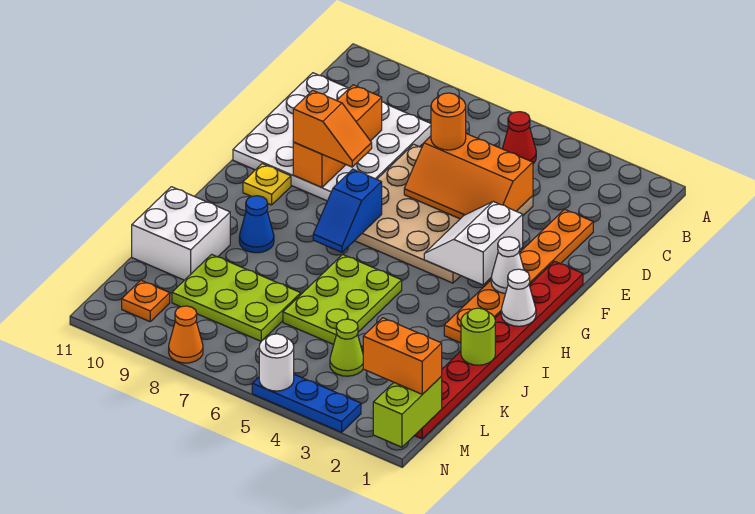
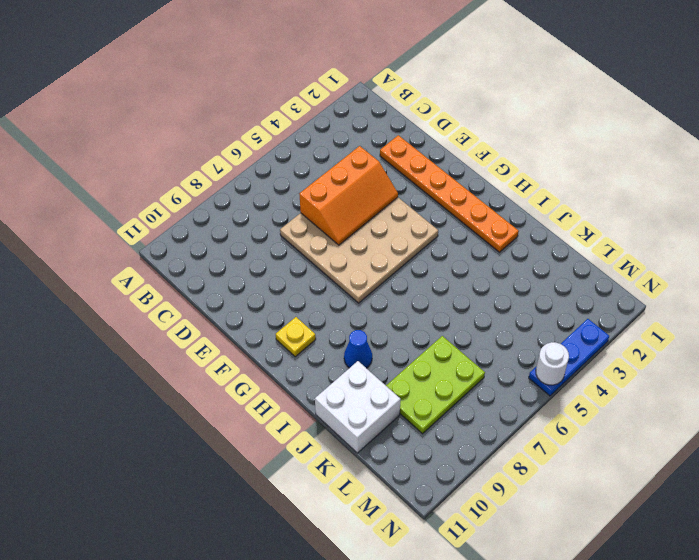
none -> red 1x1 cone [503,112,536,164]
none -> white 4x4 plate [233,73,431,201]
none -> red 1x8 plate [414,261,583,439]

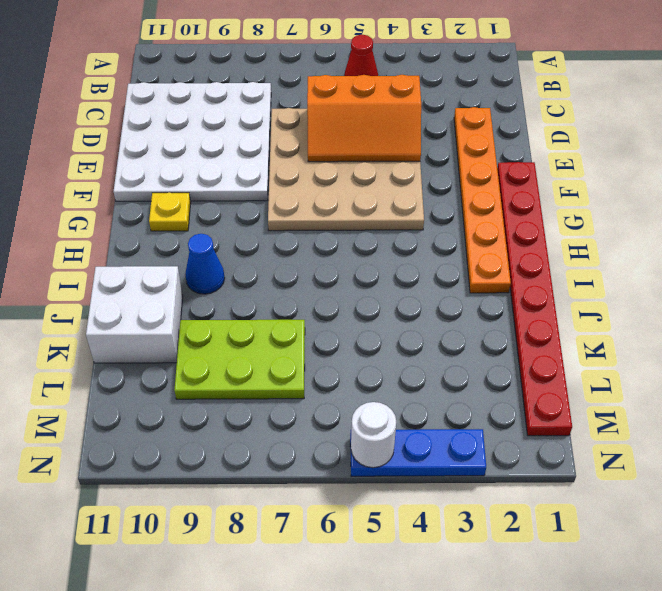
none -> lime 2x3 plate [283,255,402,344]
none -> lime 1x1 cone [330,319,363,376]
none -> orange 1x1 plate [122,280,170,322]

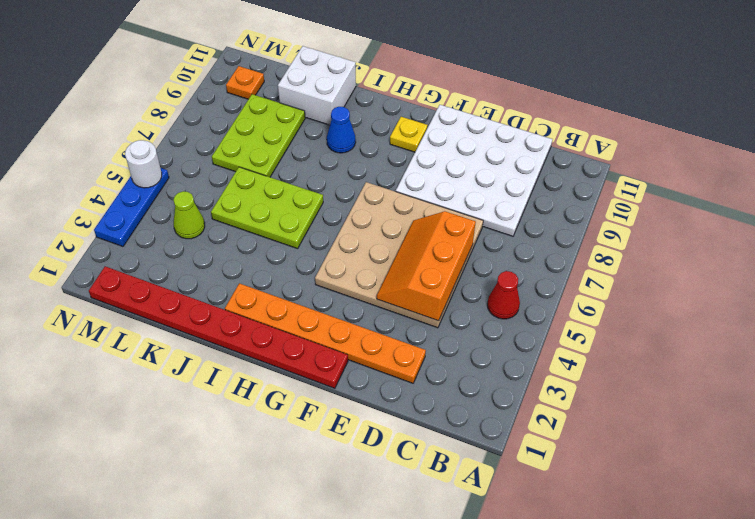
none -> orange 1x1 cone [169,306,203,363]
none -> orange 1x3 brick [293,85,382,187]
none -> white 2x2 slope [424,202,523,285]

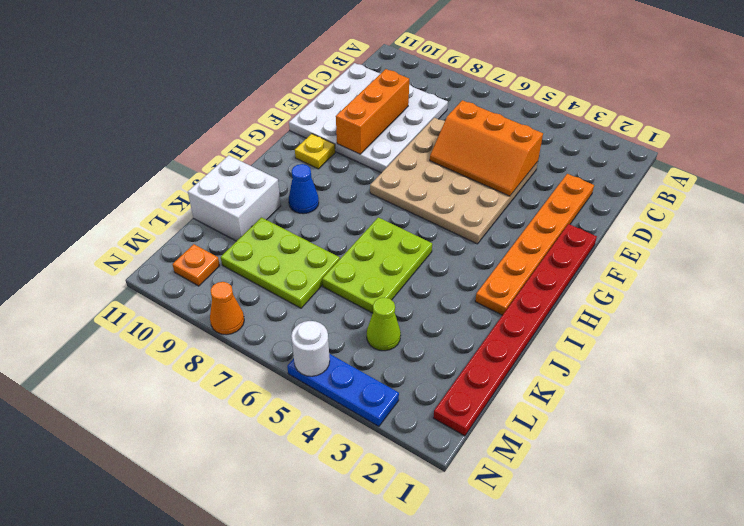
none -> red 1x1 cone [503,112,536,164]
none -> white 2x2 slope [424,202,523,285]
none -> white 1x1 cone [491,237,524,294]

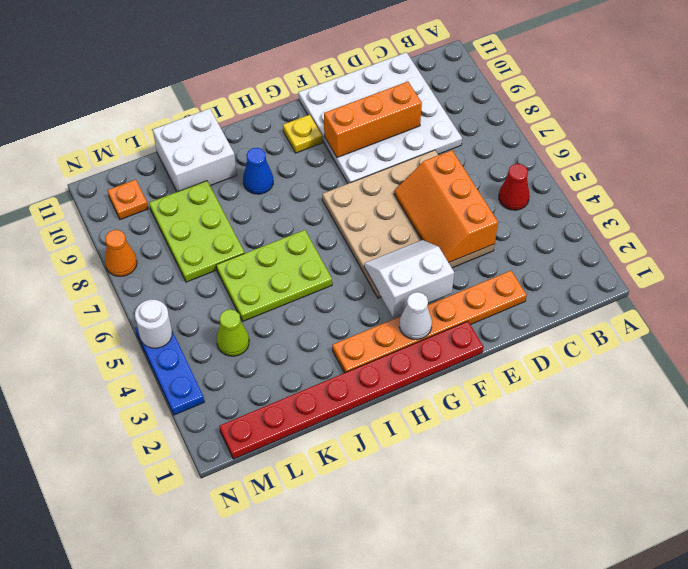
none -> blue 1x2 slope [313,169,382,252]
none -> white 1x1 cone [501,269,536,326]
none -> lime 1x1 round brick [461,308,495,365]

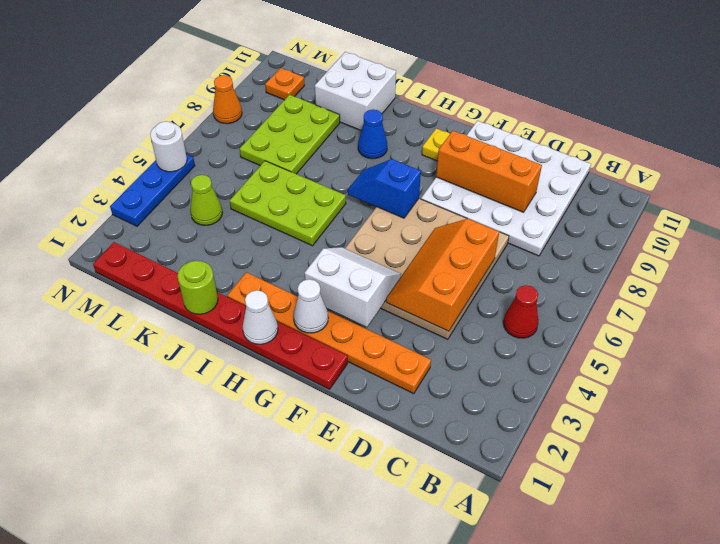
none -> lime 1x2 brick [373,377,442,447]
none -> orange 1x1 round brick [431,93,466,150]
none -> orange 1x2 slope [293,90,372,167]

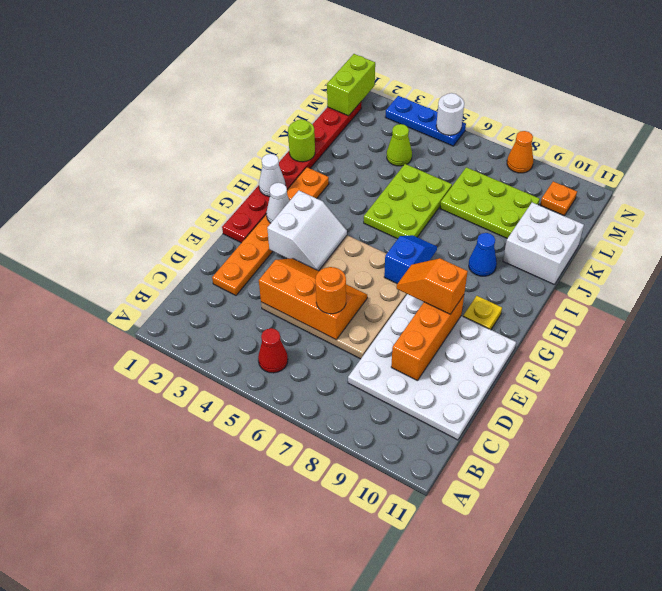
none -> orange 1x2 brick [363,318,442,394]

